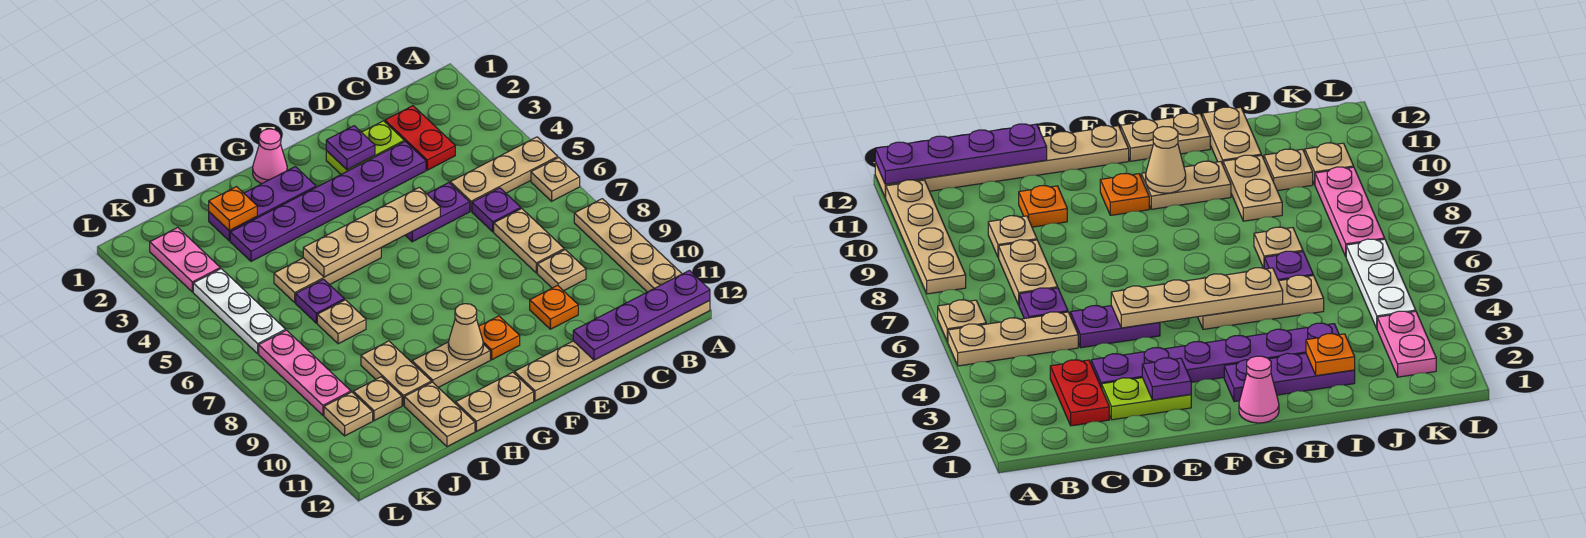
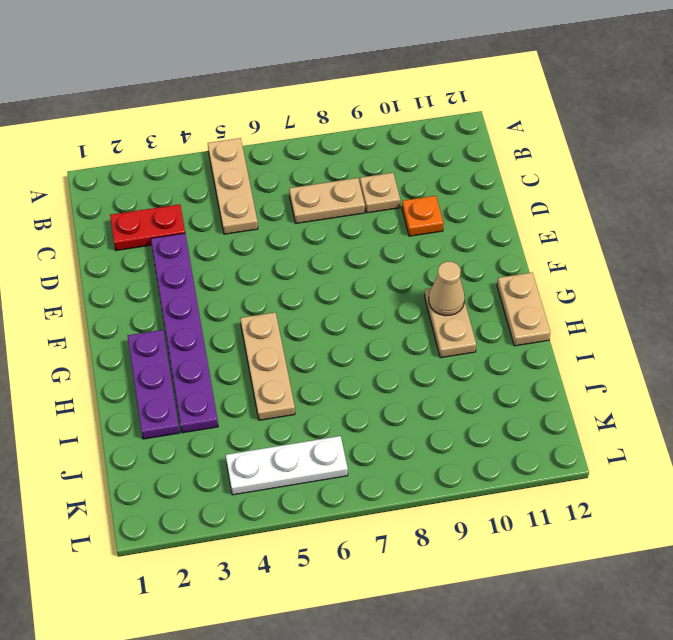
none -> tan 1x1 plate [531,158,580,201]
none -> tan 1x4 plate [574,199,682,292]
none -> tan 1x6 plate [514,301,710,401]
none -> purple 1x1 plate [472,188,521,232]

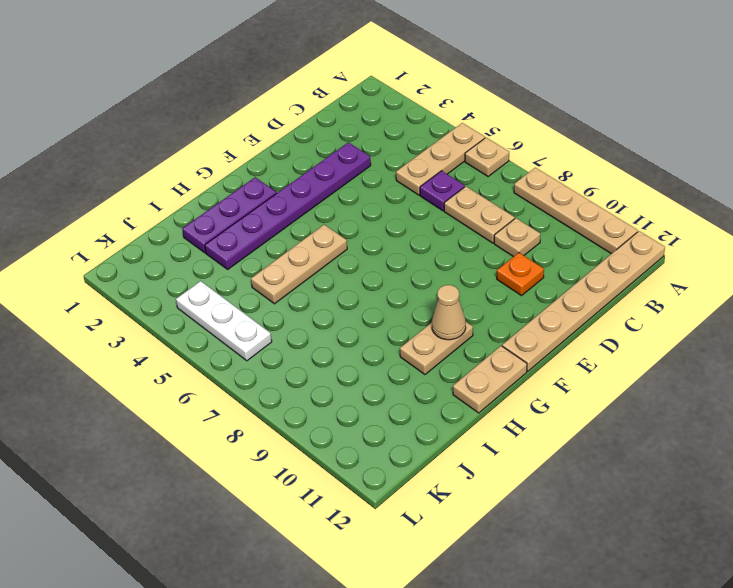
none -> red 1x2 plate [385,106,455,170]
none -> lime 1x2 plate [326,121,404,174]
none -> purple 1x2 plate [405,183,470,242]
none -> orange 1x1 plate [479,316,520,360]

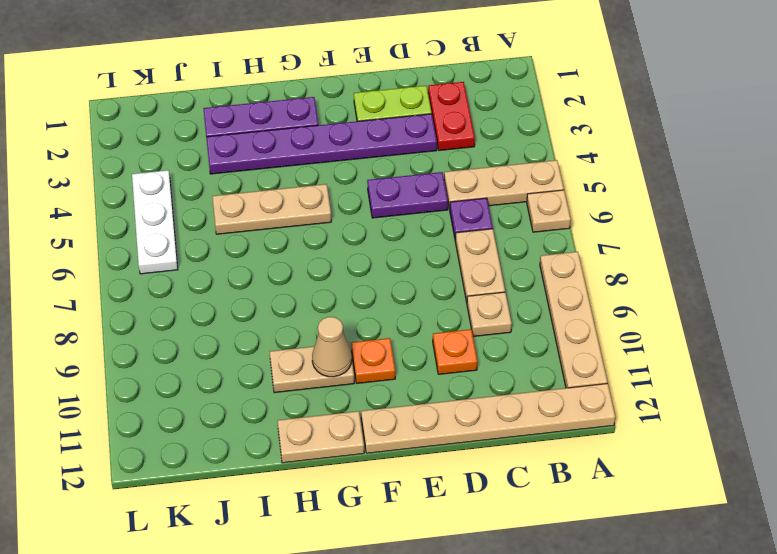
none -> pink 1x1 cone [253,129,287,184]
none -> purple 1x1 plate [296,279,344,323]
none -> tan 1x1 plate [317,300,366,344]
none -> tan 1x2 plate [361,341,431,405]

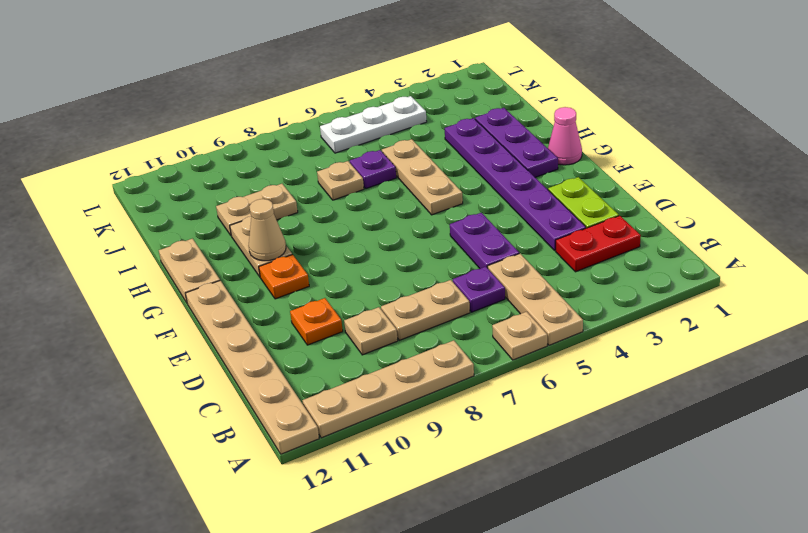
none -> tan 1x2 plate [404,382,475,447]
none -> tan 1x1 plate [353,377,402,421]
none -> pink 1x2 plate [150,227,220,292]
none -> pink 1x3 plate [259,330,351,415]

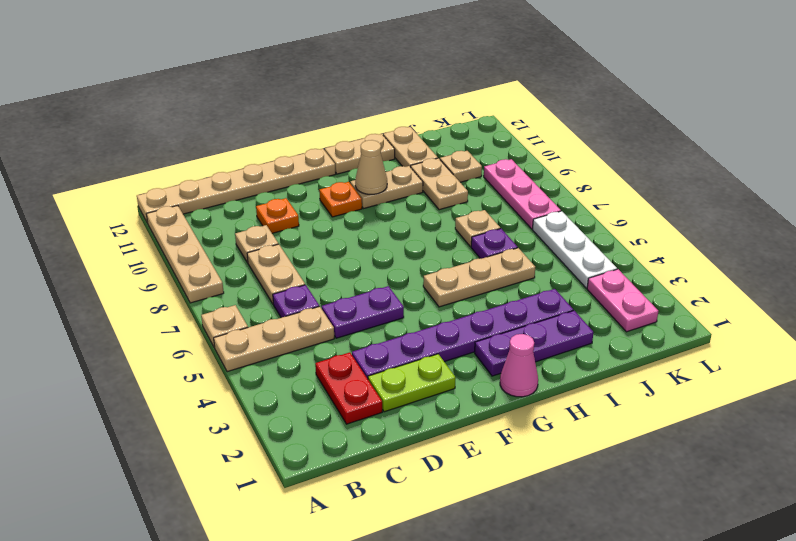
none -> tan 1x1 plate [324,392,373,436]
none -> purple 1x4 plate [573,270,710,360]
none -> purple 1x1 plate [326,126,375,170]
none -> tan 1x4 plate [303,187,440,277]

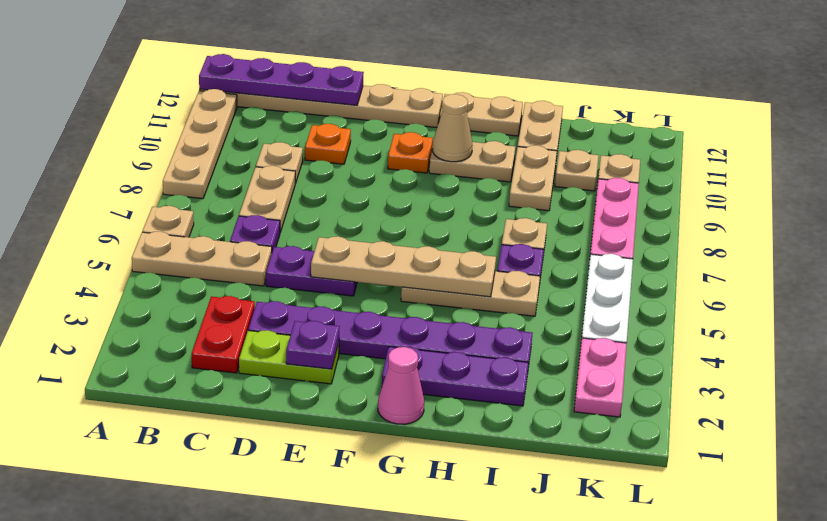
none -> orange 1x1 plate [209,187,257,231]

